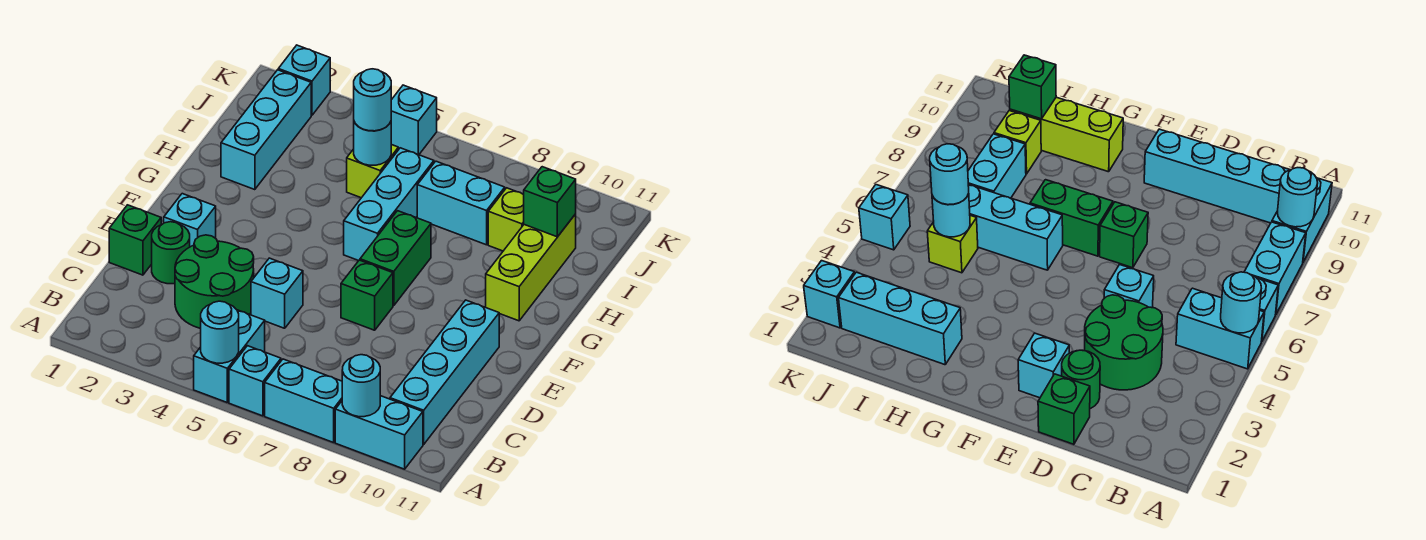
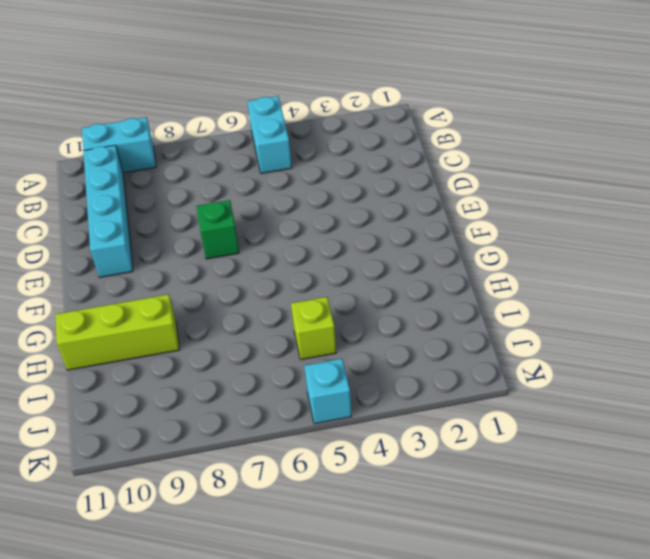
lime 1x3 brick [55,294,180,370] -> lime 1x3 brick turned to [486,214,576,321]
none -> cyan 1x1 brick [229,346,281,416]
none -> cyan 1x2 brick [265,359,342,443]
none -> green 2x2 round brick [175,235,254,328]

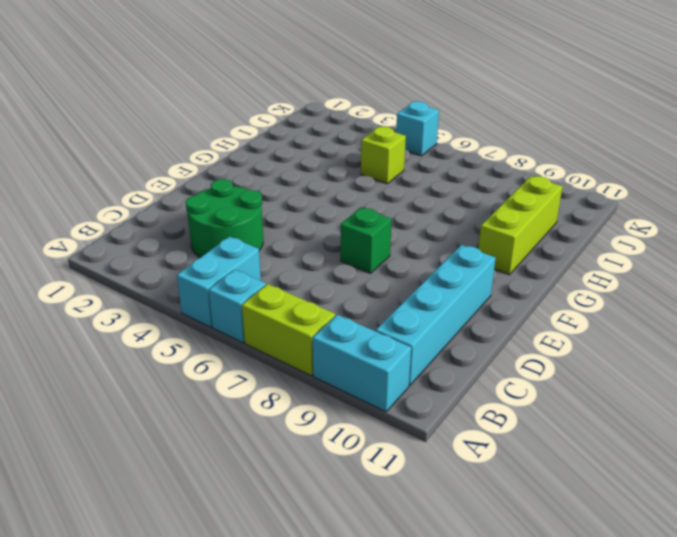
lime 1x2 brick [242,284,335,376] -> cyan 1x2 brick [265,359,342,443]
none -> green 1x1 brick [109,205,161,275]
none -> green 1x1 round brick [152,222,190,284]
none -> cyan 1x1 brick [251,258,303,328]

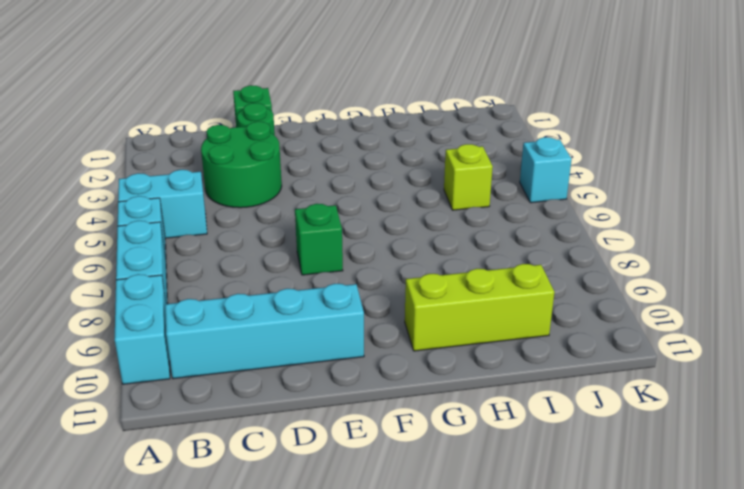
none -> cyan 1x1 brick [251,258,303,328]
none -> cyan 1x1 brick [164,194,216,247]
none -> green 1x2 brick [360,211,431,306]

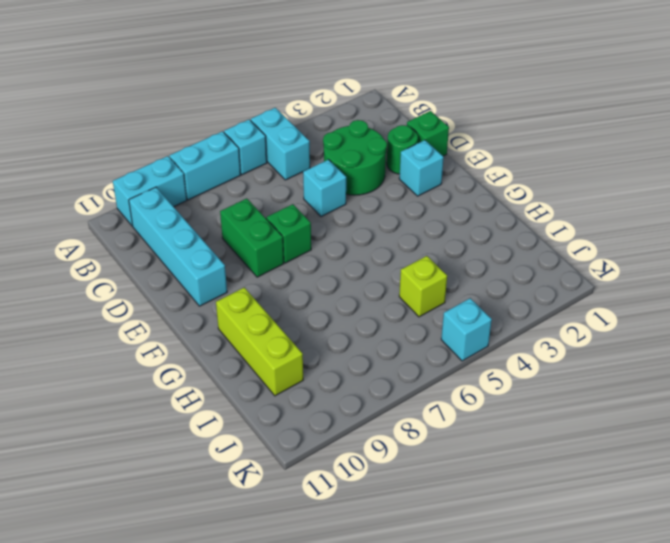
green 1x2 brick [220,199,284,277] -> green 1x2 brick moved to [360,211,431,306]
none -> cyan 1x3 brick [344,148,434,261]
none -> cyan 1x3 brick [221,70,311,190]
none -> cyan 1x2 brick [417,161,505,245]

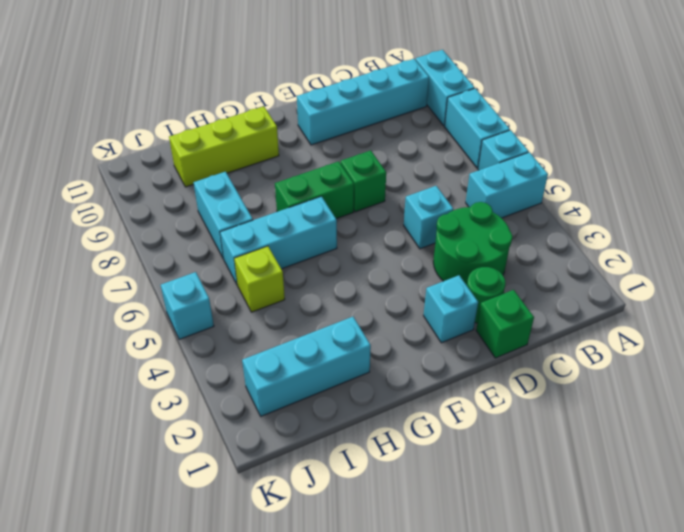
none -> lime 1x1 brick [488,188,524,251]
none -> cyan 1x1 brick [278,45,330,115]
none -> cyan 1x1 round brick [201,301,239,363]

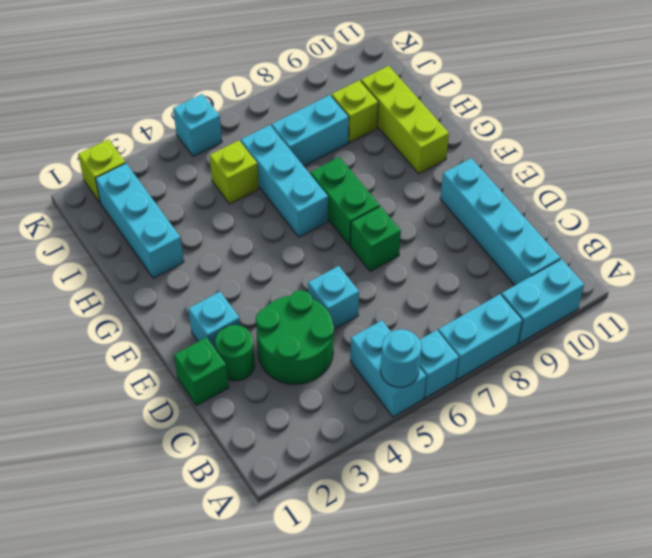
lime 1x1 brick [78,139,125,202] -> cyan 1x1 brick [278,45,330,115]
none -> cyan 1x1 round brick [342,355,380,417]
none -> cyan 1x1 round brick [354,122,391,165]
none -> green 1x1 brick [524,167,576,237]

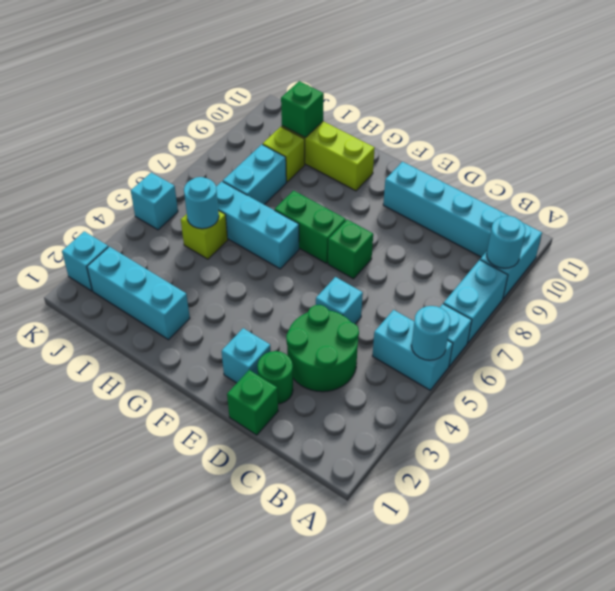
none -> cyan 1x1 round brick [354,69,391,131]

